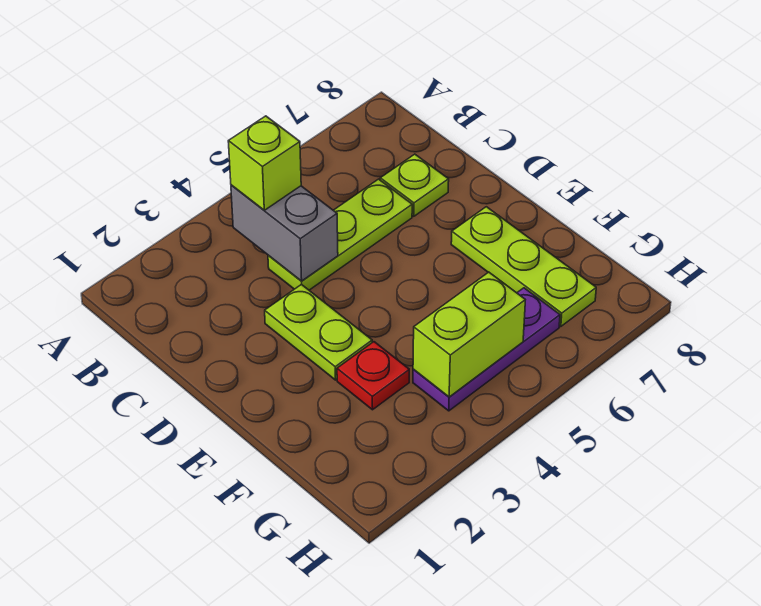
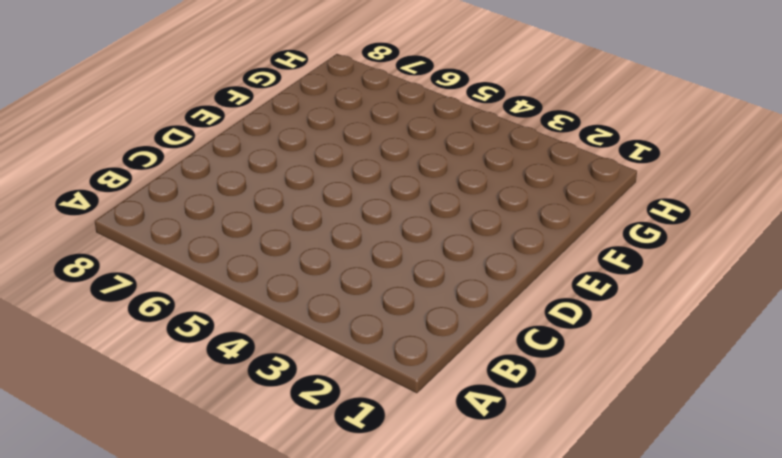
none -> lime 1x3 plate [268,179,412,290]
none -> lime 1x1 plate [380,154,449,216]

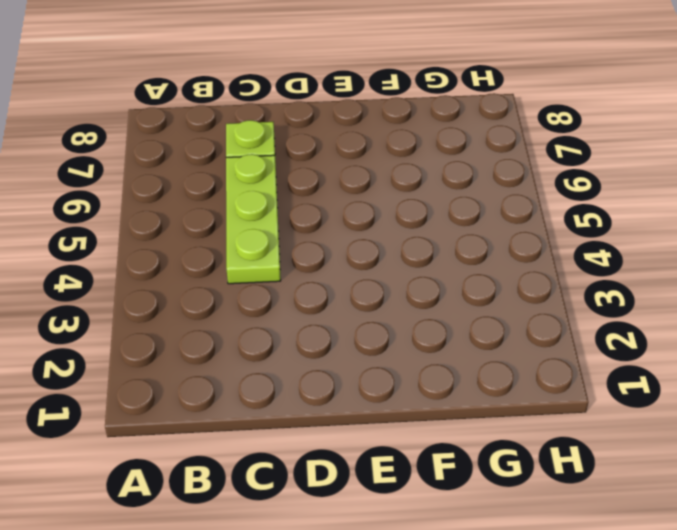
none -> lime 1x2 plate [265,284,372,380]
none -> lime 1x3 plate [451,207,596,327]

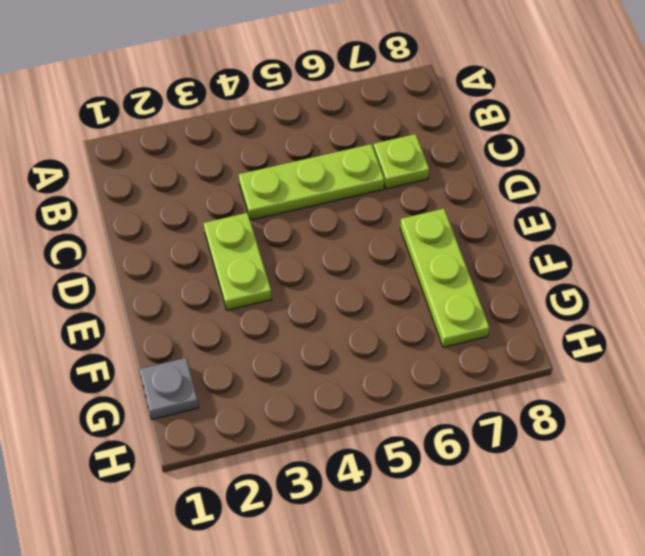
grey 1x1 plate [140,358,199,420] -> none
none -> red 1x1 plate [337,342,409,410]
none -> purple 1x3 plate [413,288,560,411]

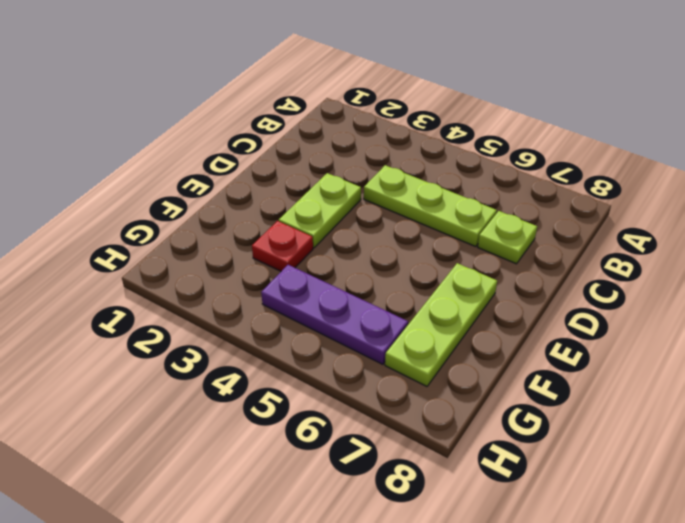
none -> grey 1x2 brick [231,185,338,281]
none -> lime 1x2 brick [413,272,525,397]

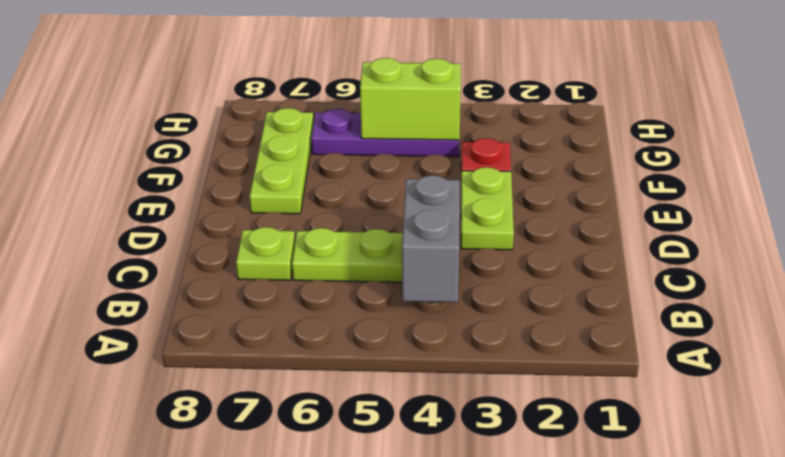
none -> lime 1x1 brick [228,116,301,210]

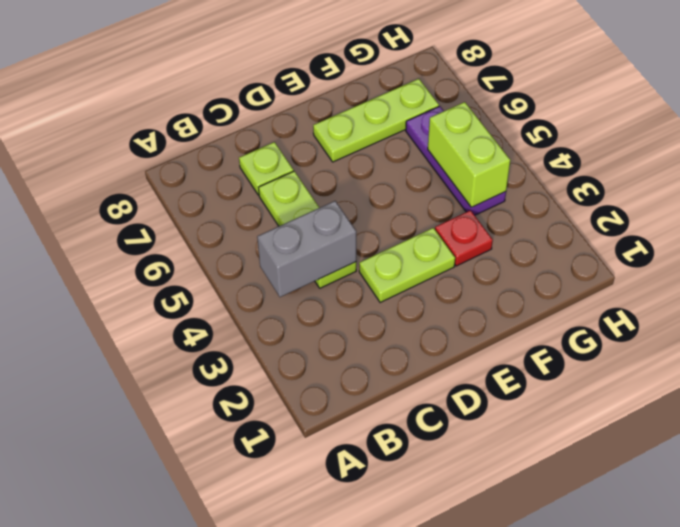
none -> lime 1x1 brick [228,116,301,210]

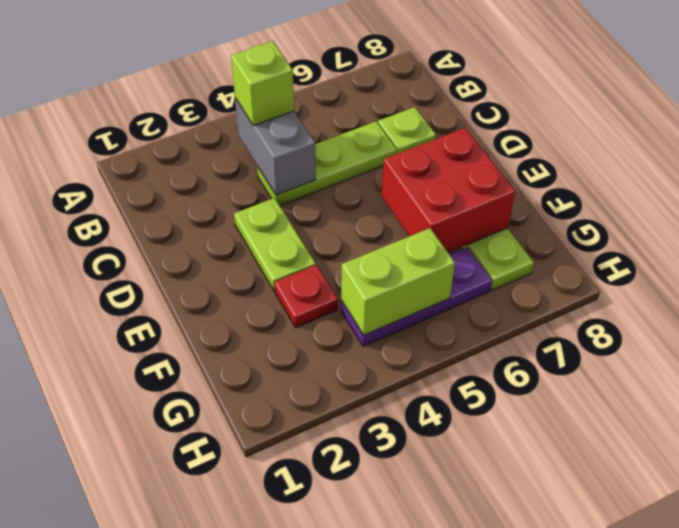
red 2x2 brick [382,128,515,253] -> none

